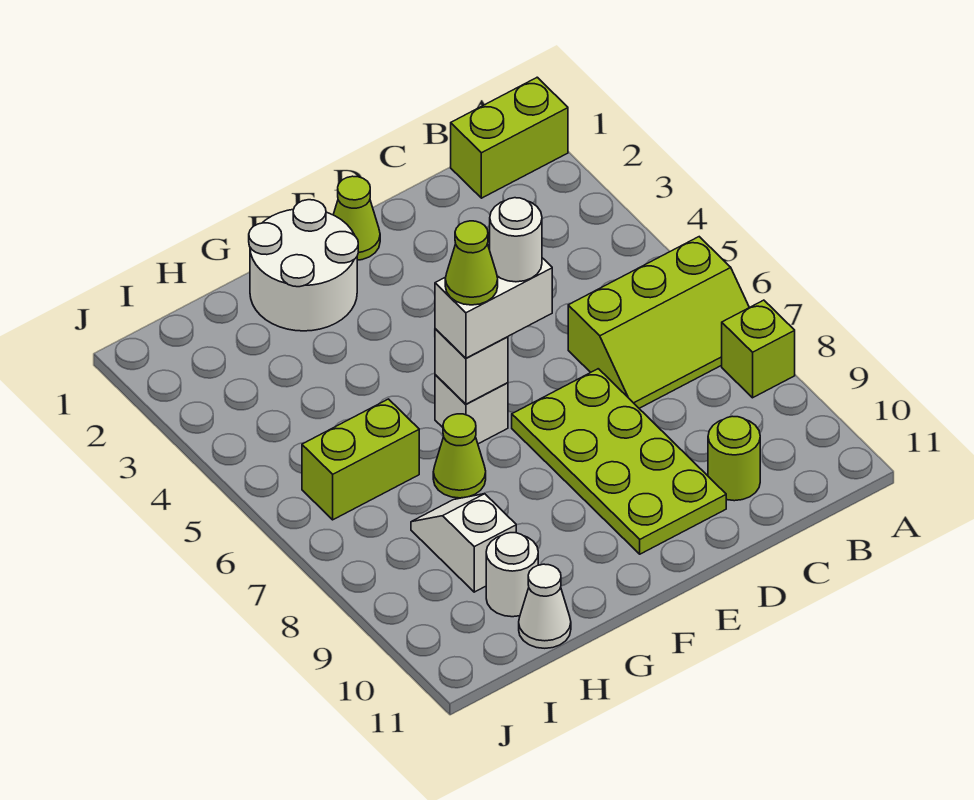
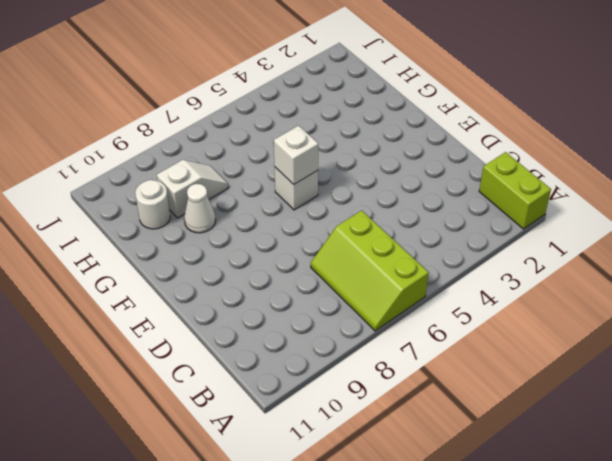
white 1x1 cone [184,184,216,233] -> white 1x1 cone moved to [519,564,571,648]
none -> lime 1x1 brick [722,300,795,398]
none -> lime 1x1 round brick [708,416,760,501]
none -> lime 2x4 plate [512,369,726,554]

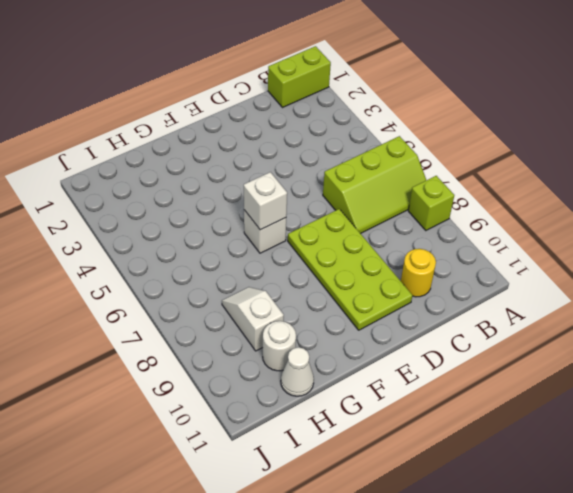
yellow 1x1 round brick [401,249,436,297] -> lime 1x1 round brick [708,416,760,501]
none -> lime 1x1 cone [333,176,380,260]
none -> white 2x2 round brick [249,200,358,331]
none -> lime 1x1 cone [433,414,486,498]

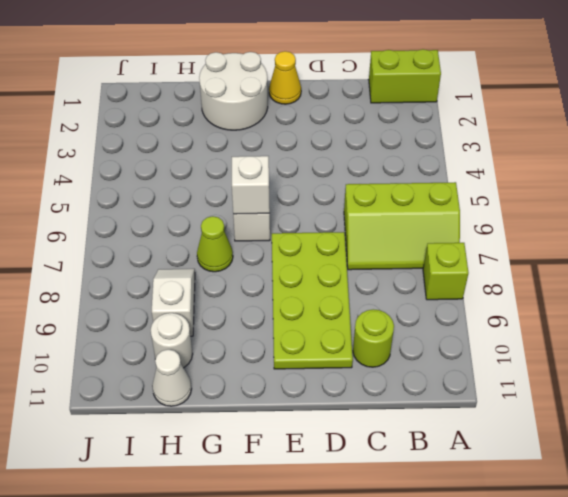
yellow 1x1 cone [269,51,301,104] -> lime 1x1 cone [333,176,380,260]
none -> lime 1x2 brick [302,399,419,520]
none -> white 1x2 brick [435,258,552,358]
none -> white 1x1 round brick [490,198,542,282]

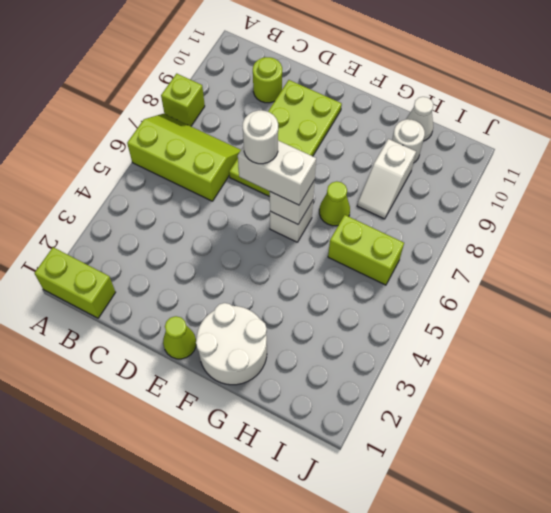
none -> lime 1x1 cone [445,221,498,305]

